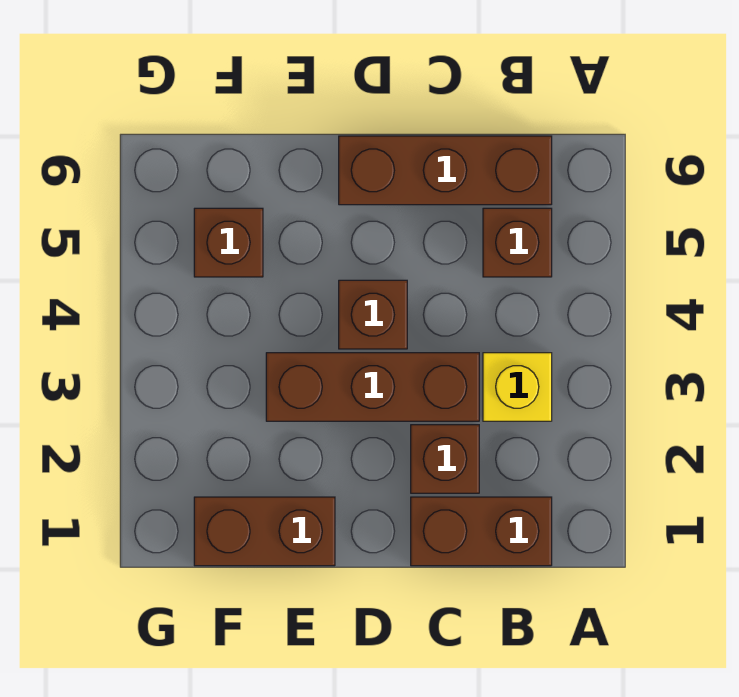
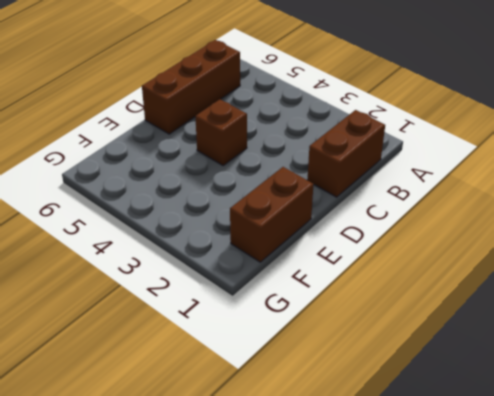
none -> yellow 1x1 brick [483,353,552,421]
none -> brown 1x1 brick [483,208,552,277]

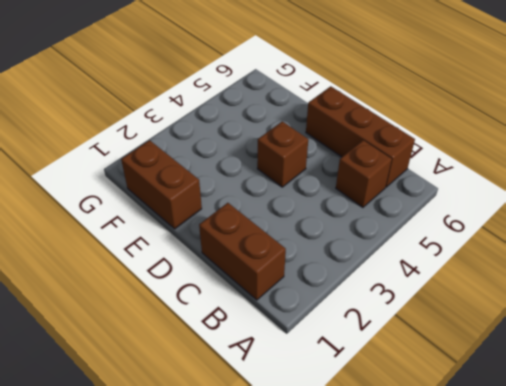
none -> yellow 1x1 brick [483,353,552,421]
none -> brown 1x1 brick [411,425,479,493]

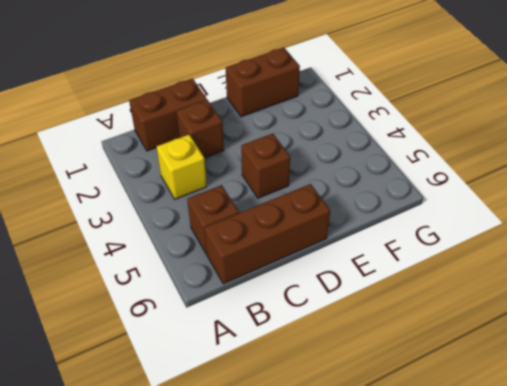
none -> brown 1x3 brick [266,353,479,421]
none -> brown 1x1 brick [194,208,263,277]

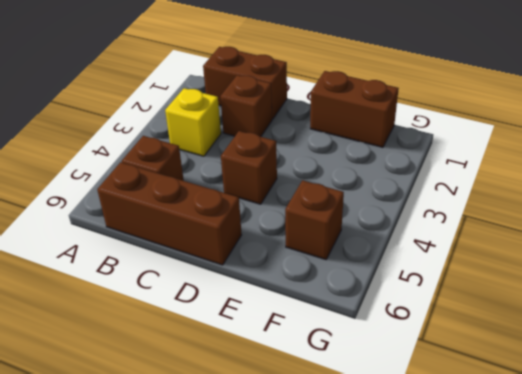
none -> brown 1x3 brick [266,353,479,421]

